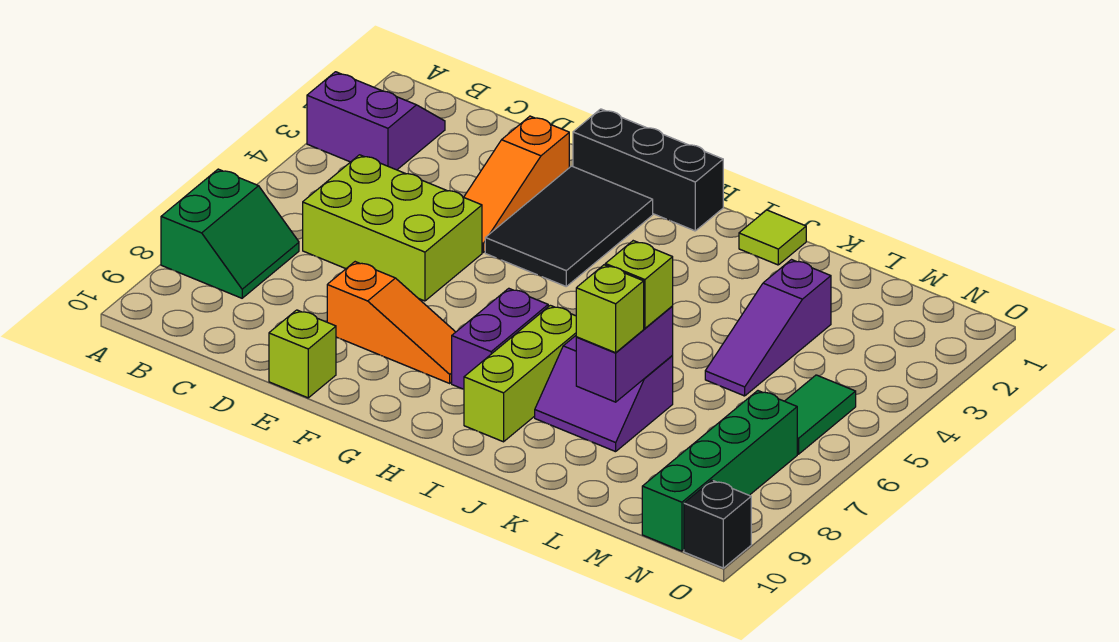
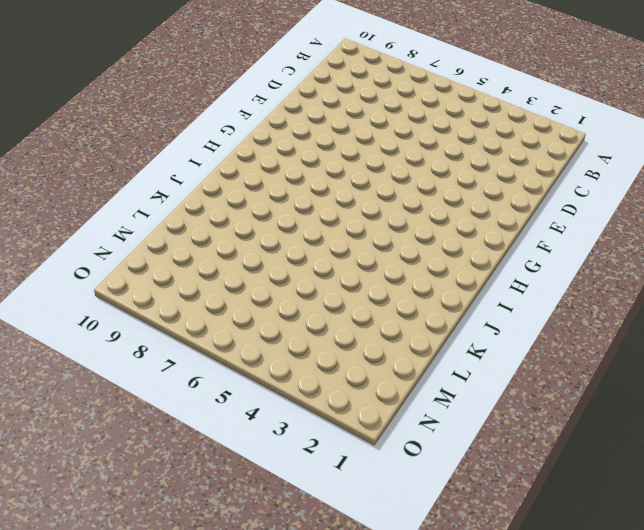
none -> purple 2x2 slope [307,72,445,170]
none -> green 2x2 slope [161,169,299,298]
none -> lime 2x3 brick [303,155,482,301]

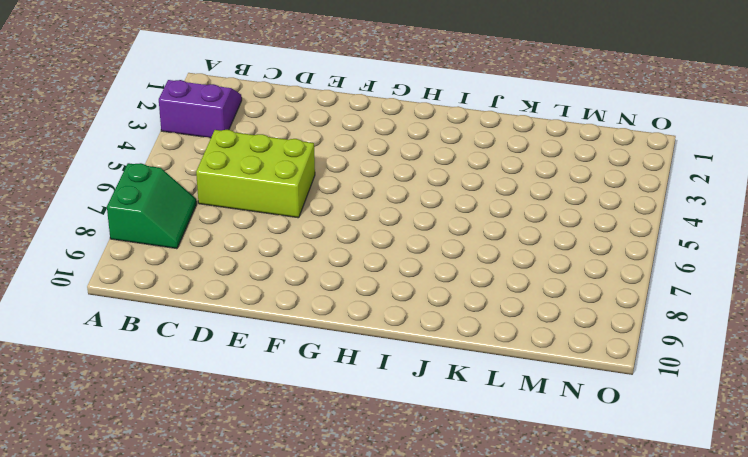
none -> orange 1x3 slope [464,116,569,252]
none -> orange 1x3 slope [327,262,455,383]
none -> lime 1x1 brick [269,310,336,398]

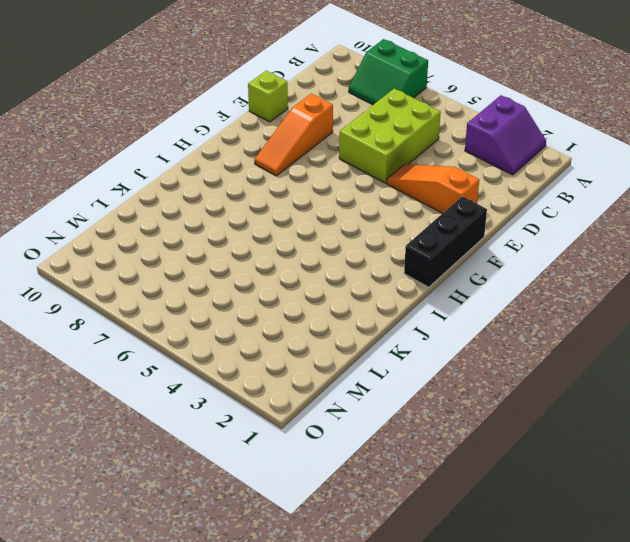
none -> black 2x3 tile [485,166,653,286]
none -> purple 1x2 brick [452,288,548,389]
none -> lime 1x3 brick [464,305,576,442]

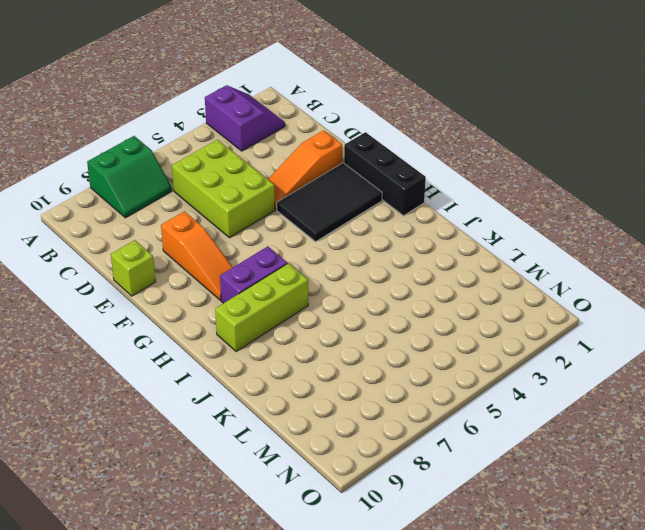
none -> lime 1x1 tile [739,210,806,265]
none -> purple 2x2 slope [535,336,673,452]
none -> purple 1x3 slope [705,260,831,396]

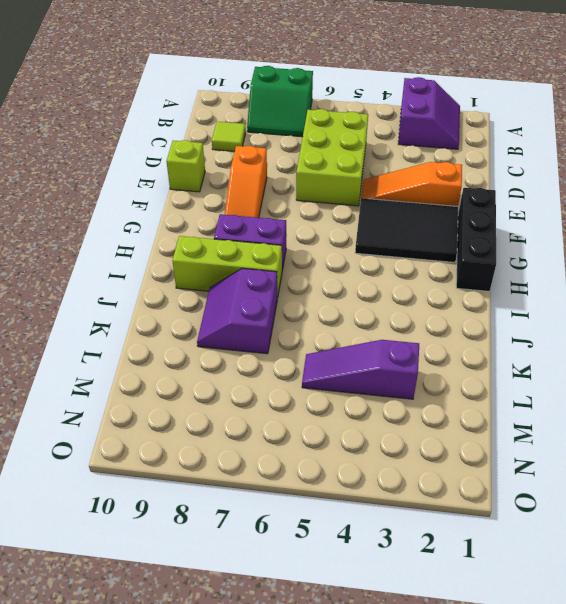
lime 1x1 tile [212,122,246,151] -> lime 1x1 tile moved to [739,210,806,265]
none -> green 1x2 tile [785,375,856,454]
none -> green 1x4 brick [642,391,797,551]
none -> black 1x1 brick [684,480,751,568]

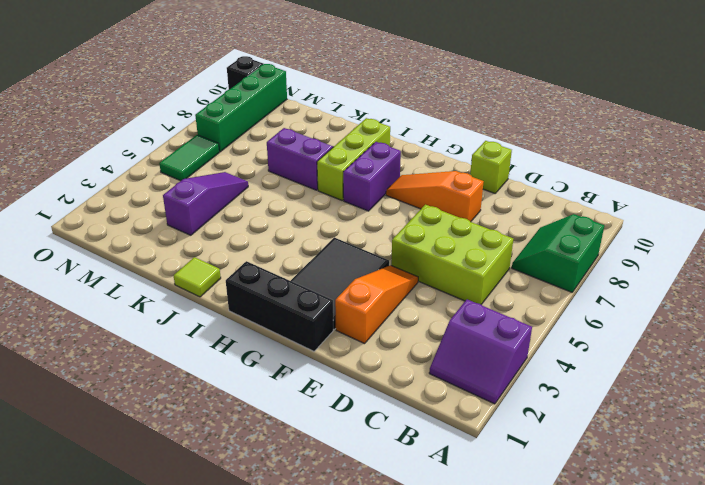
none -> purple 1x2 brick [576,306,673,402]
none -> lime 1x1 brick [605,241,673,328]
none -> lime 1x1 brick [576,265,644,353]

